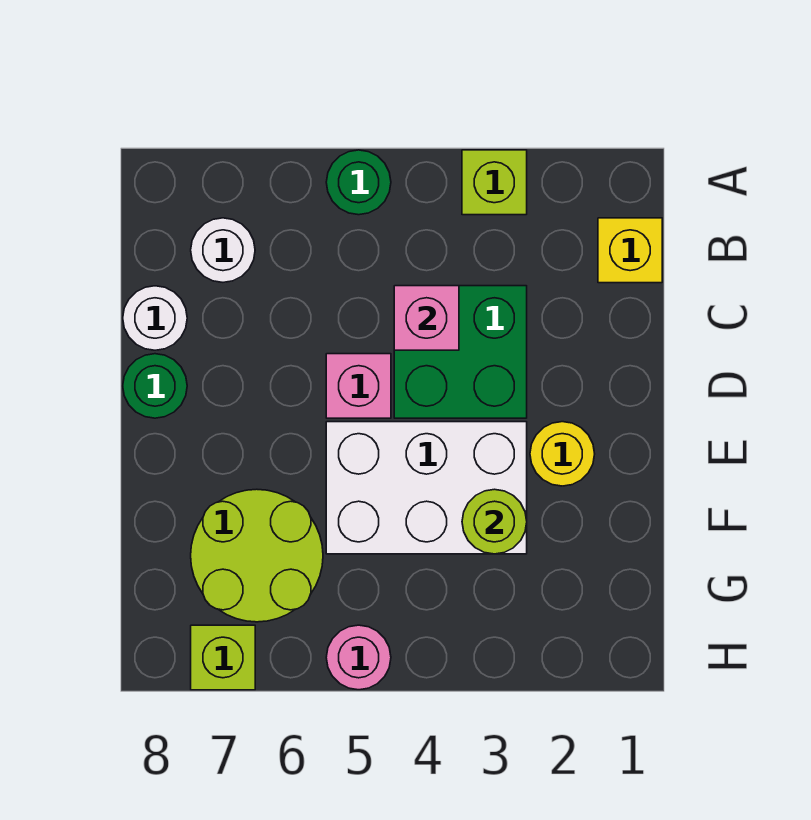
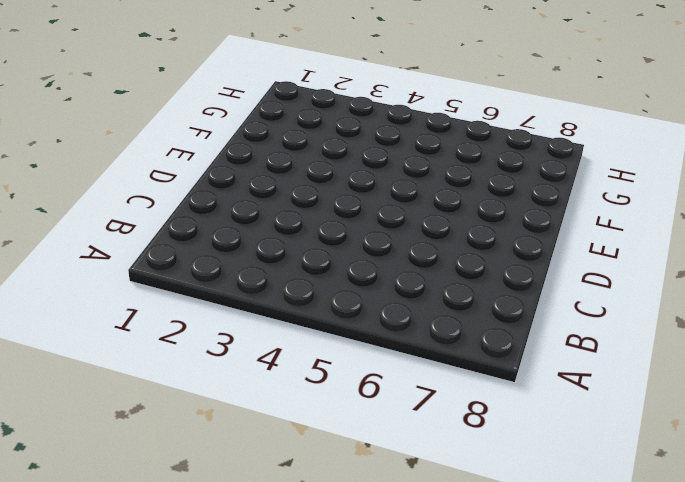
none -> lime 1x1 brick [462,150,527,215]
none -> green 1x1 round brick [326,150,391,215]
none -> yellow 1x1 brick [598,218,662,283]

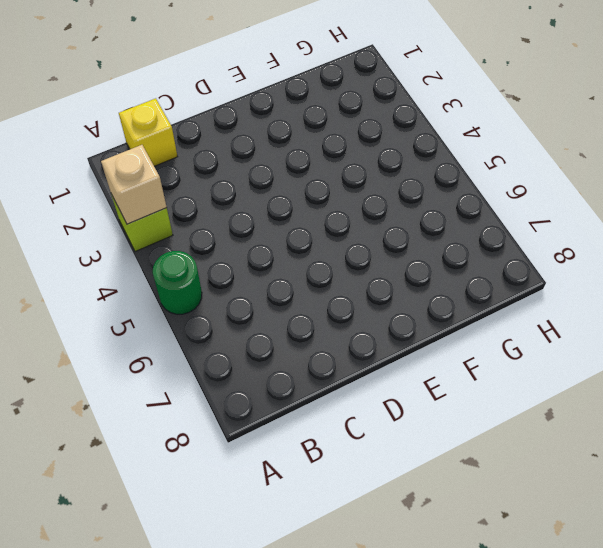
tan 1x1 brick [101,145,167,224] -> none
none -> white 1x1 round brick [191,218,255,282]
none -> green 2x2 brick [394,286,527,418]
none -> white 1x1 round brick [123,286,187,350]

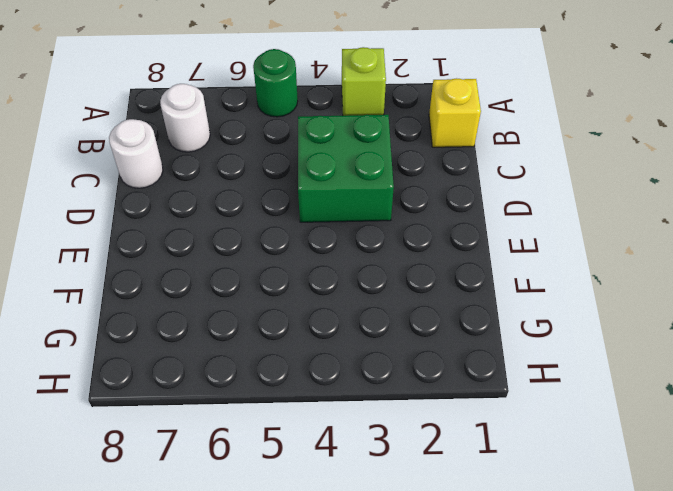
none -> pink 1x1 brick [326,354,391,418]
none -> green 1x1 round brick [123,354,187,418]
none -> yellow 1x1 round brick [530,422,595,486]

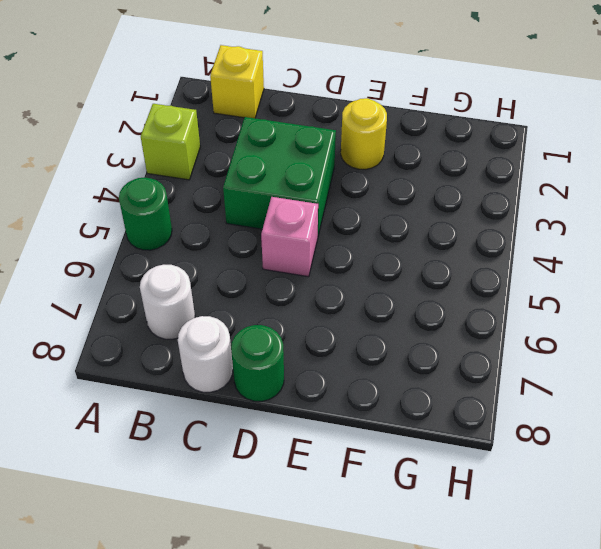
none -> white 2x3 brick [326,422,527,554]
none -> lime 2x2 round brick [191,489,323,622]
none -> pink 1x1 round brick [326,625,391,690]

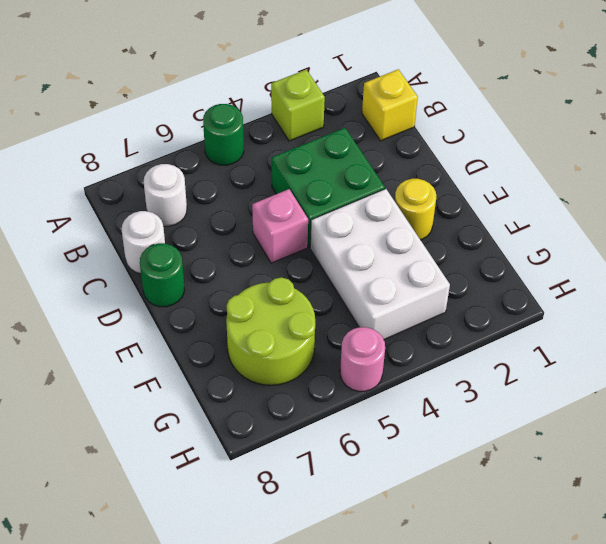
white 2x3 brick [310,189,450,340] -> white 2x3 brick turned to [326,422,527,554]
none -> lime 1x1 brick [191,625,255,690]
none -> pink 1x1 brick [394,286,459,350]
none -> lime 1x1 round brick [462,489,527,554]

